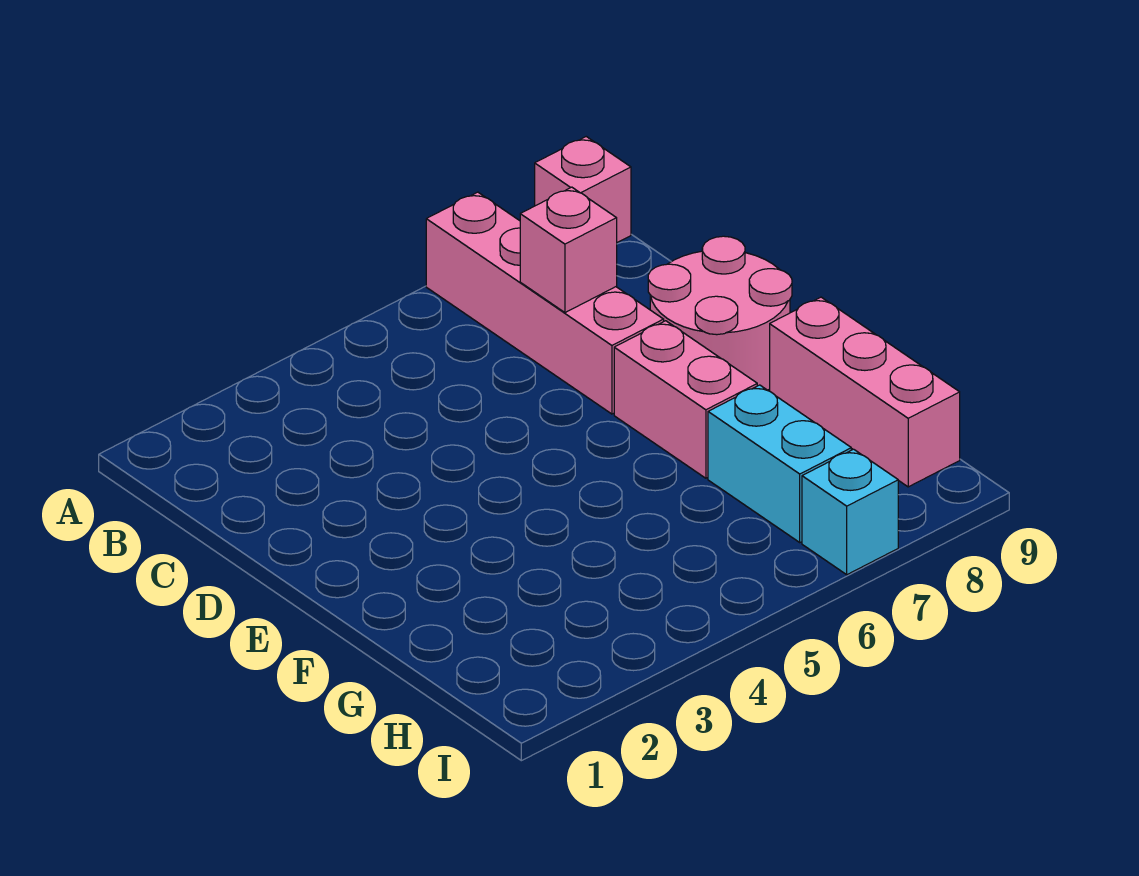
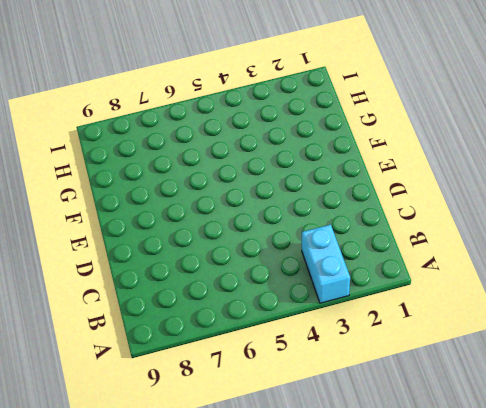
cyan 1x2 brick [302,224,350,303] -> cyan 1x2 brick moved to [708,385,851,542]
none -> pink 1x4 brick [426,192,664,414]
none -> pink 1x1 brick [535,137,631,243]

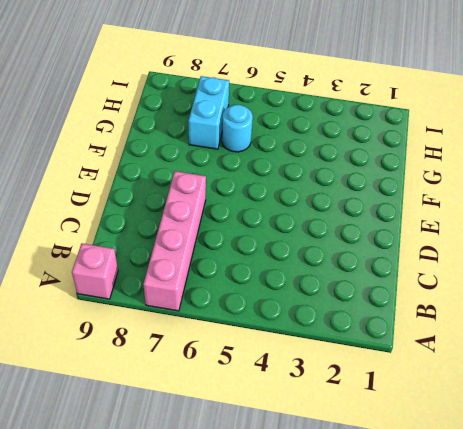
cyan 1x1 round brick [222,105,253,152] -> none
none -> pink 2x2 round brick [648,236,792,390]
none -> pink 1x2 brick [614,321,757,478]

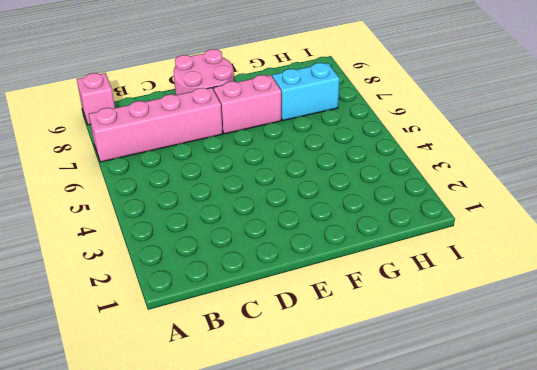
none -> pink 1x3 brick [770,297,960,487]
none -> cyan 1x1 brick [802,449,898,575]

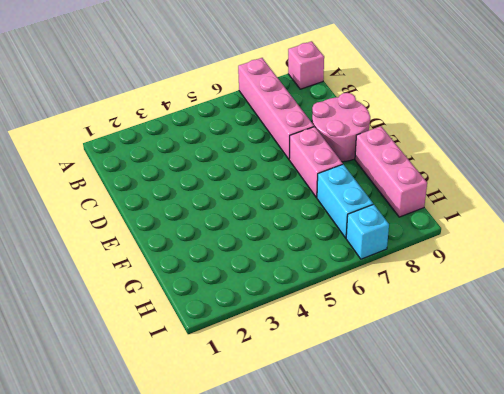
none -> pink 1x1 brick [520,187,617,313]

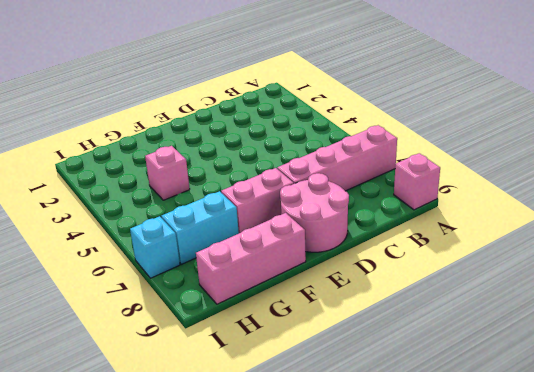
pink 1x1 brick [145,146,190,200] -> pink 1x1 brick moved to [520,187,617,313]

